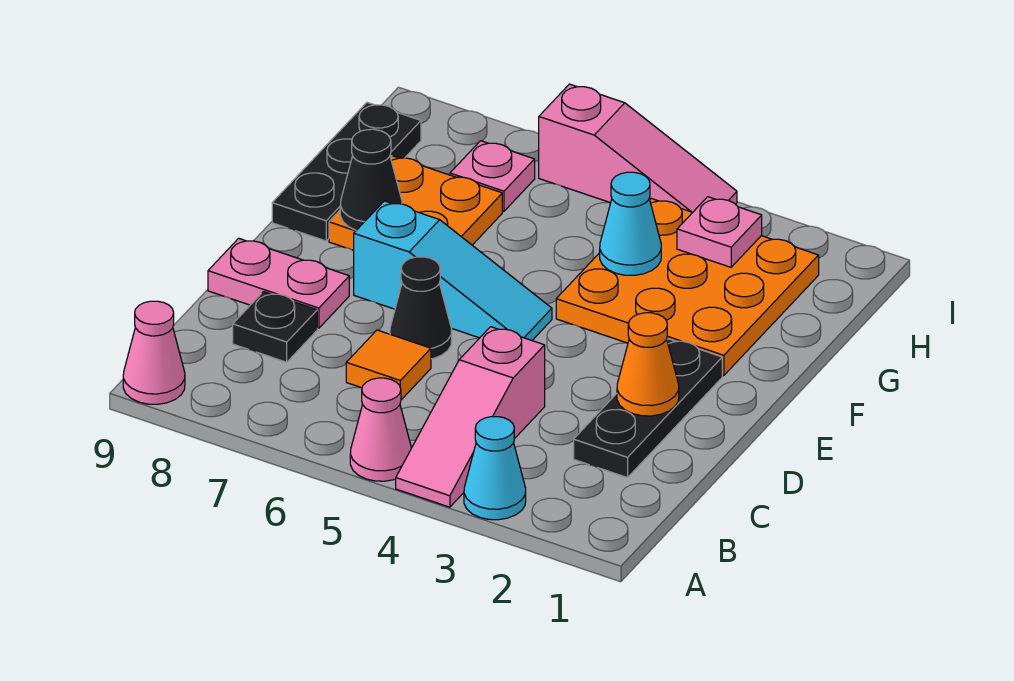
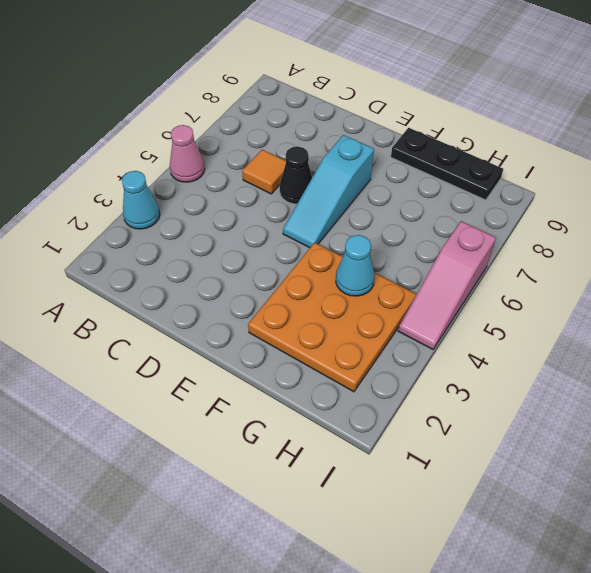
none -> pink 1x3 slope [396,327,545,507]
none -> pink 1x1 cone [123,301,185,404]
none -> black 1x3 plate [574,339,722,478]

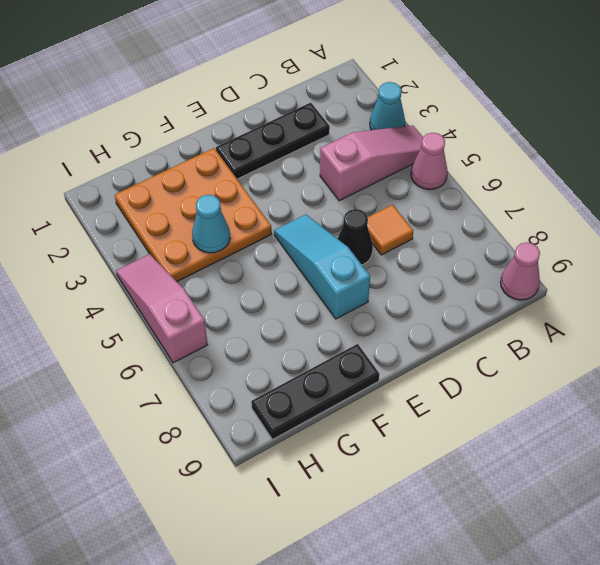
none -> black 1x1 plate [233,292,317,362]
none -> pink 1x2 plate [208,238,349,328]
none -> orange 2x2 plate [329,156,502,250]

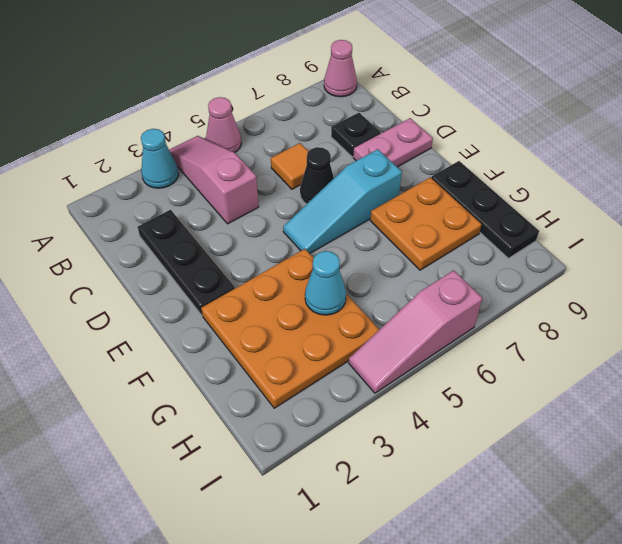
none -> pink 1x1 plate [450,141,535,211]
none -> orange 1x1 cone [617,313,679,416]
none -> black 1x1 cone [340,129,402,230]

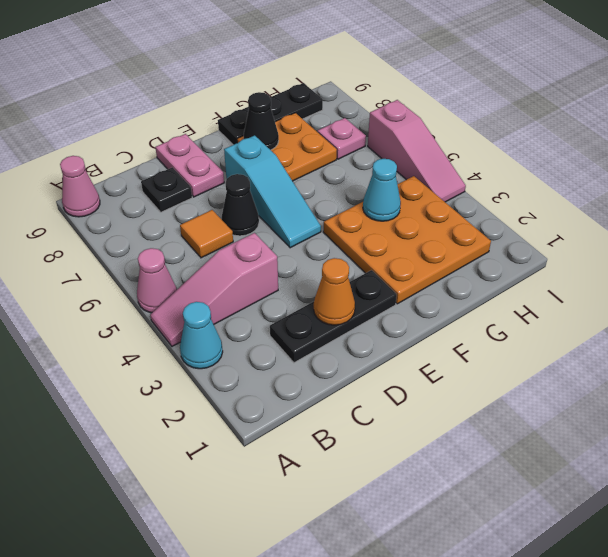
none -> pink 1x1 plate [677,197,762,267]

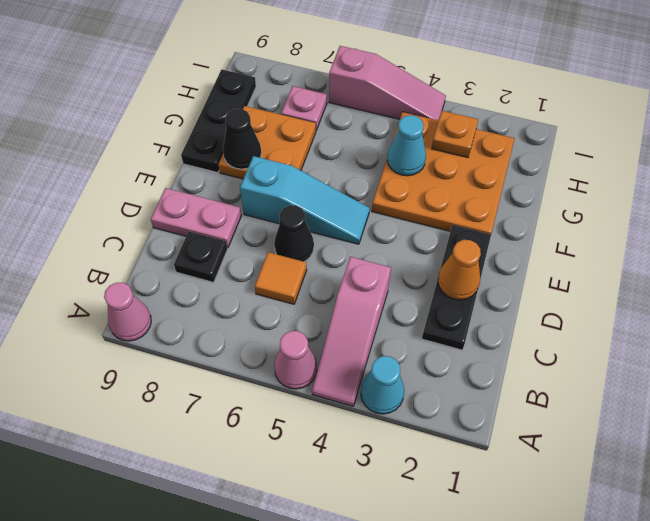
orange 1x1 plate [432,111,478,157] -> pink 1x1 plate [677,197,762,267]

